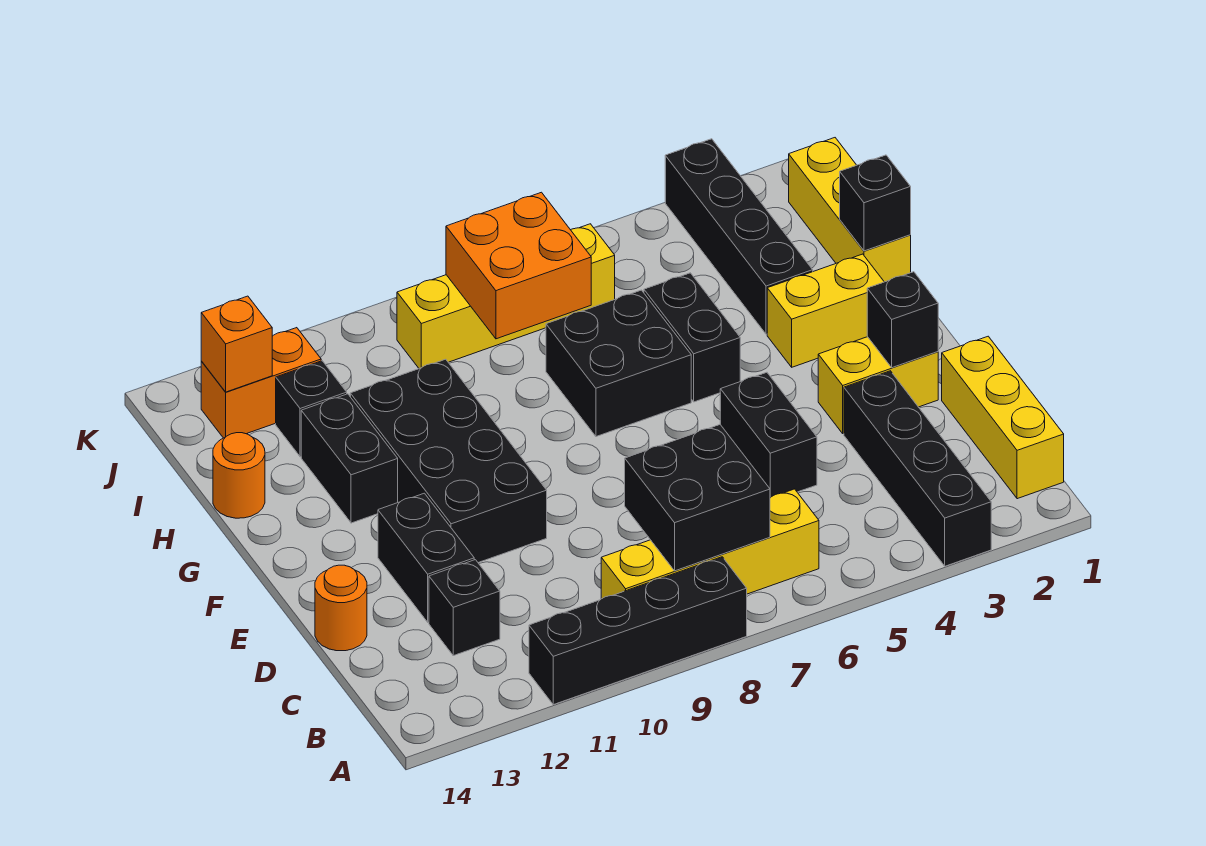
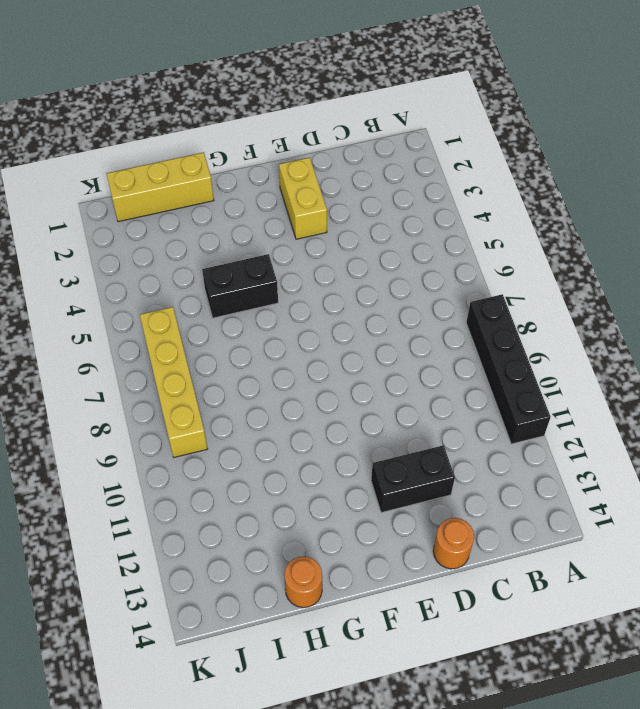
none -> black 1x4 brick [844,371,991,566]
none -> yellow 1x3 brick [942,336,1064,499]
none -> yellow 1x4 brick [601,489,819,599]

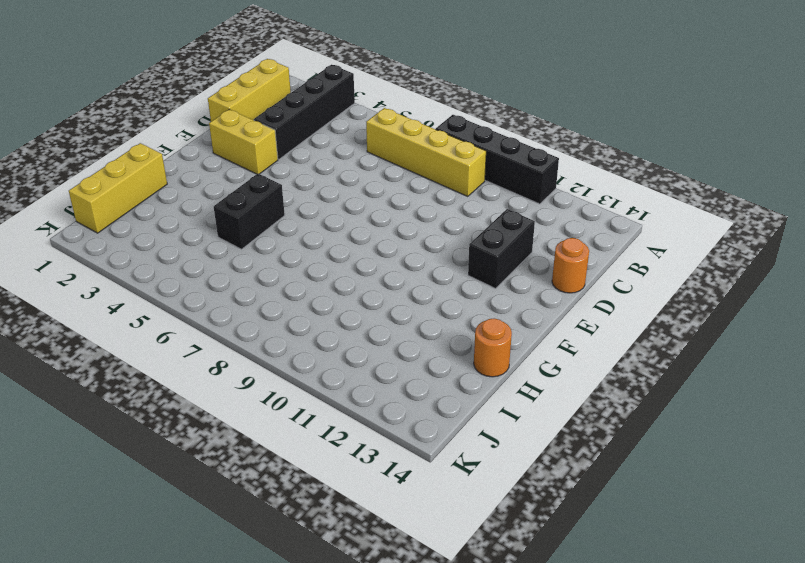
none -> black 1x1 brick [429,560,500,656]
none -> black 1x2 brick [720,372,817,497]
none -> black 2x4 brick [350,359,547,563]

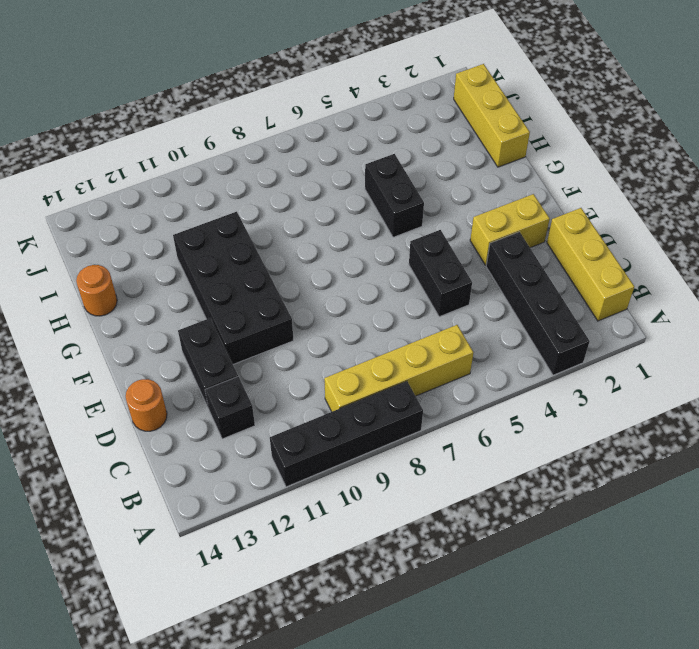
none -> yellow 1x2 brick [767,254,884,367]
none -> black 2x2 brick [546,290,691,437]
none -> black 1x2 brick [301,394,398,523]

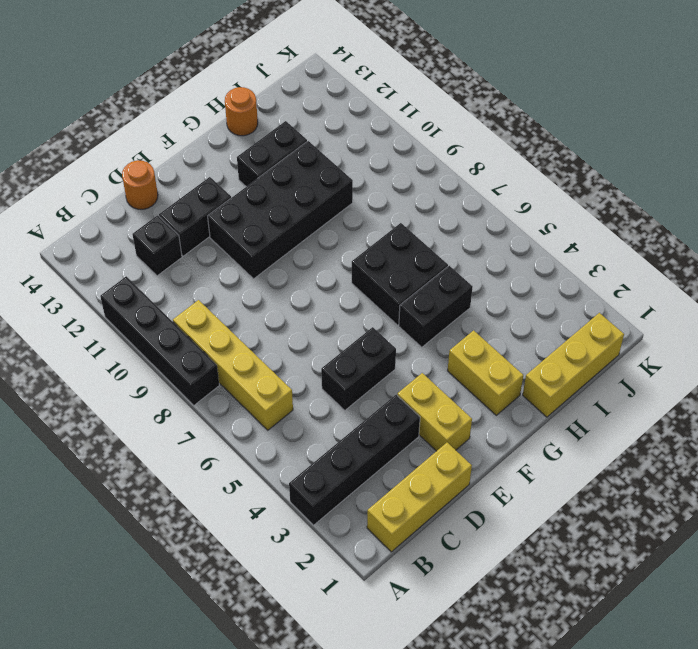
none -> black 1x4 brick [665,139,813,334]
none -> black 1x1 brick [276,361,347,457]
none -> yellow 1x4 brick [397,224,615,368]

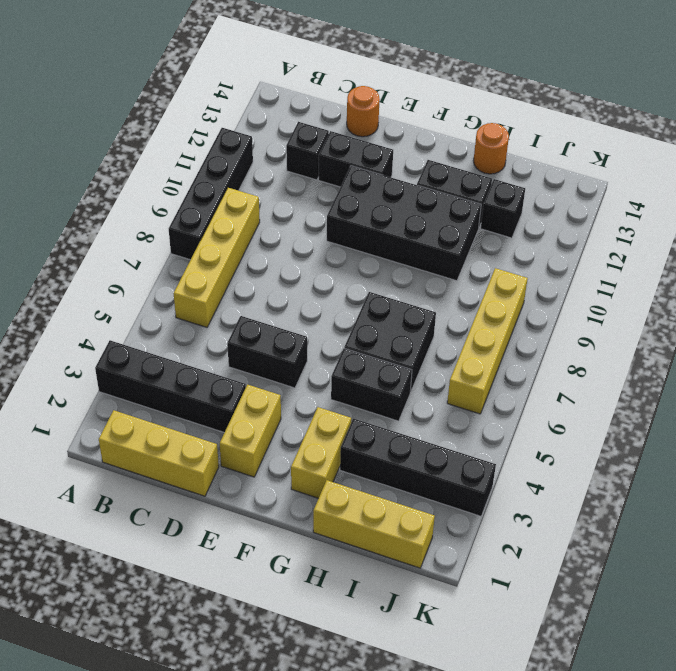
none -> orange 1x2 brick [201,328,321,438]
none -> black 2x2 brick [625,425,770,571]
none -> black 1x1 brick [867,272,938,368]

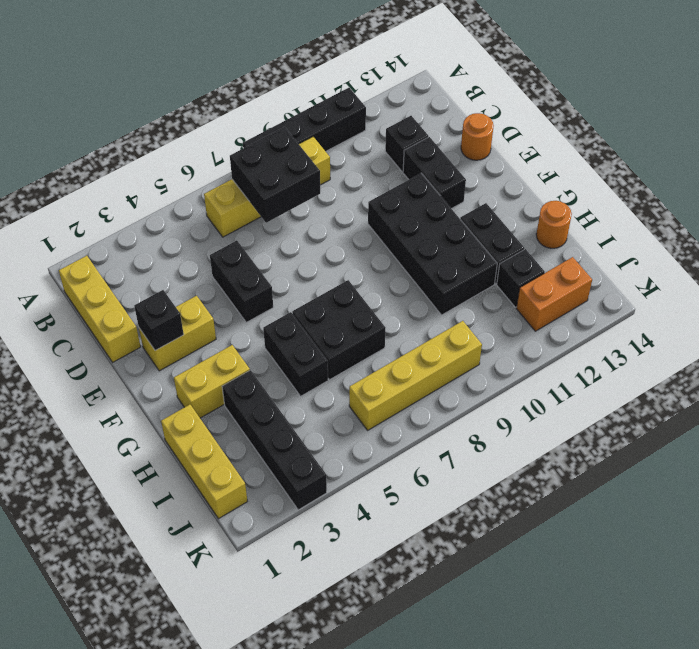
none -> black 1x4 brick [844,371,991,566]
none -> black 1x1 brick [840,155,911,251]
none -> orange 2x2 brick [446,192,591,339]

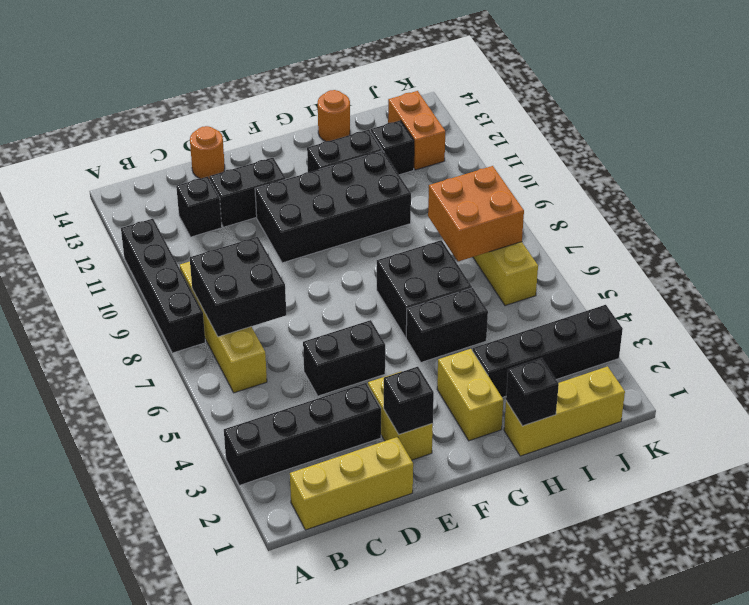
none -> orange 1x1 brick [201,296,272,392]

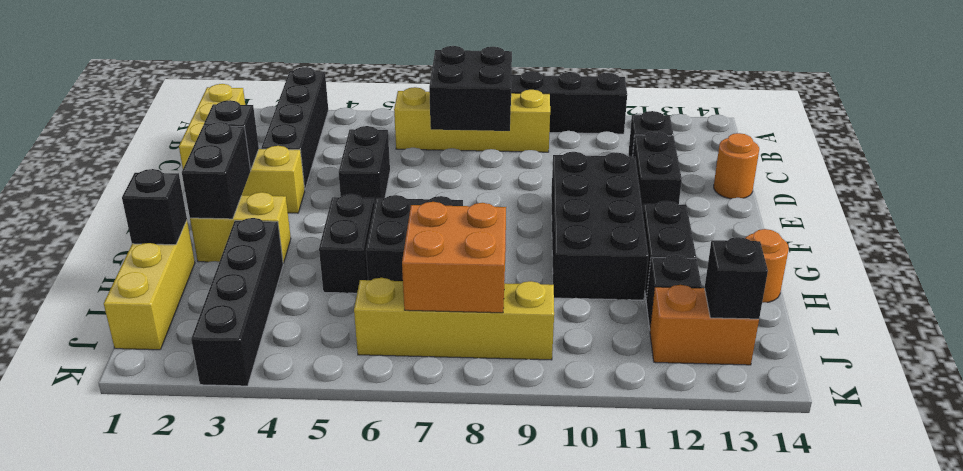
black 1x2 brick [182,122,251,219] -> none
black 1x1 brick [705,237,768,319] -> orange 1x1 brick [201,296,272,392]

